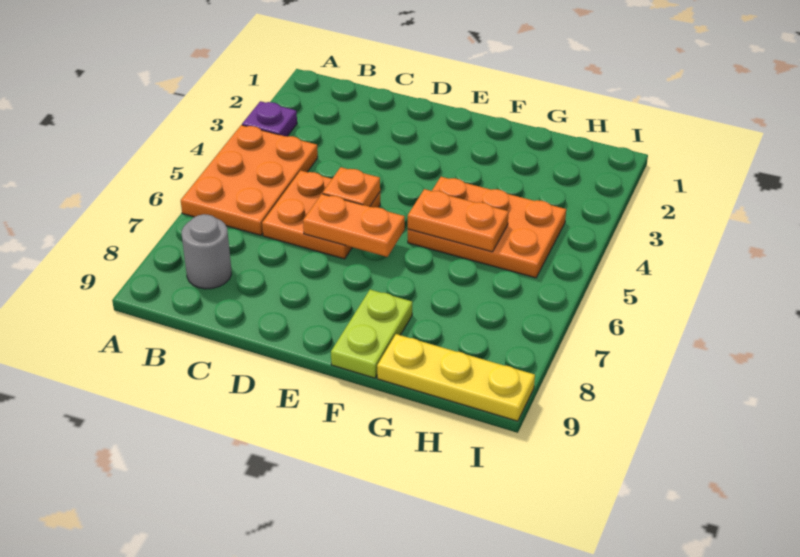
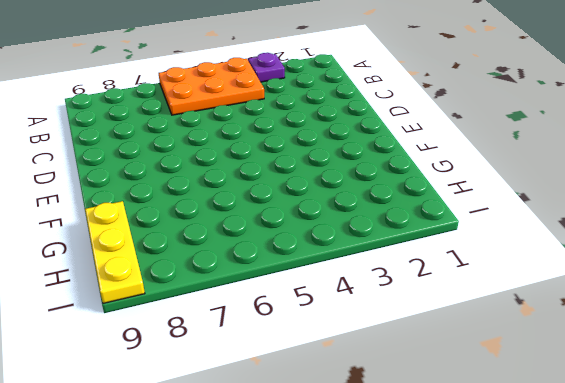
none -> grey 1x1 round brick [182,214,231,289]
none -> orange 2x2 plate [262,170,380,259]

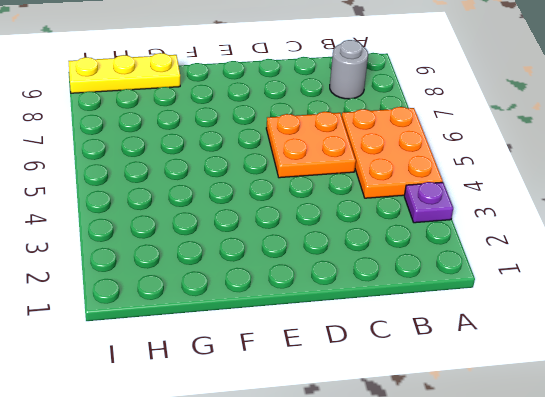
none -> orange 2x3 plate [408,177,566,278]
none -> lime 1x2 plate [331,290,412,378]

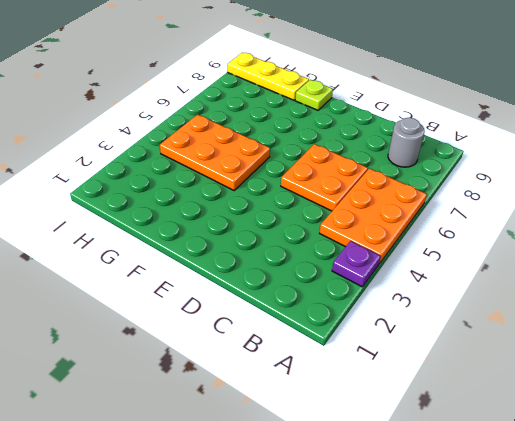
lime 1x1 plate [295,80,333,110] -> lime 1x2 plate [331,290,412,378]
none -> orange 1x1 plate [323,167,380,207]
none -> orange 1x2 plate [303,194,405,257]

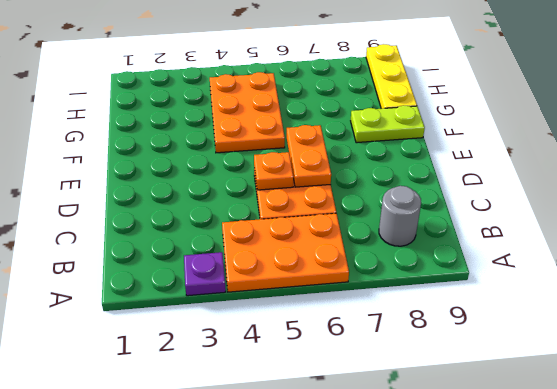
none -> orange 1x2 plate [408,189,509,252]

